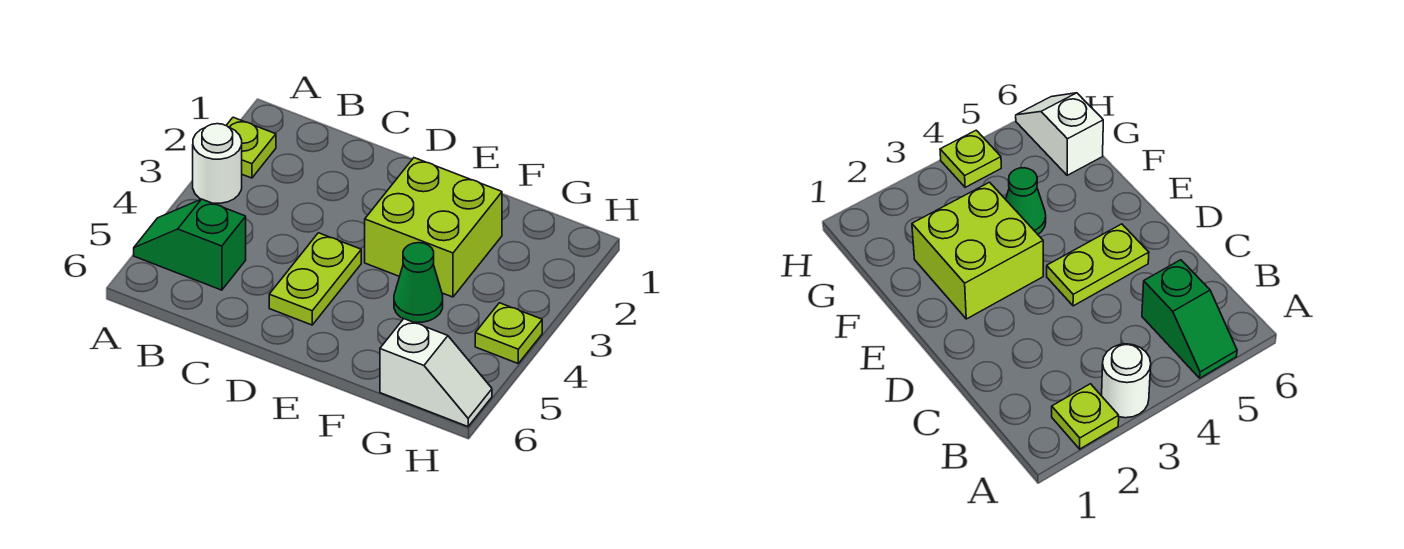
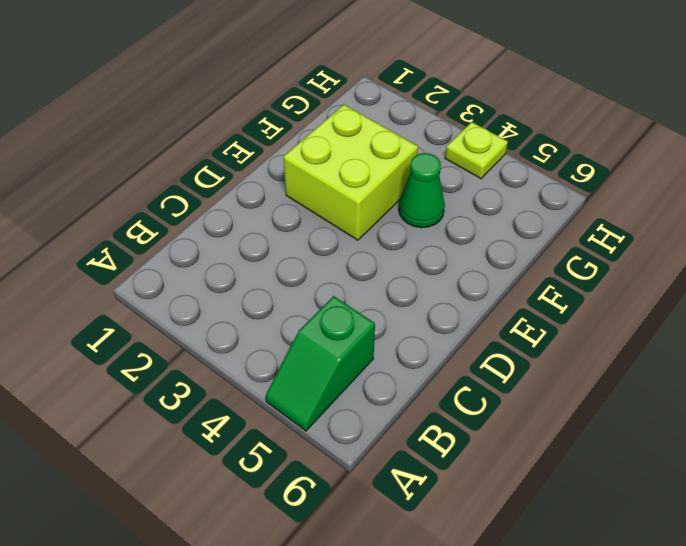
none -> lime 1x1 plate [226,117,276,178]
none -> white 1x1 round brick [193,124,242,203]

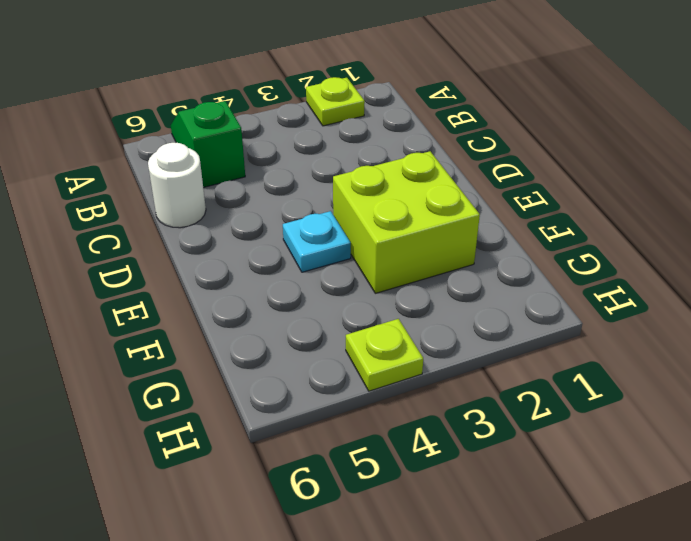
white 1x1 round brick [148,143,206,228] -> white 1x1 round brick moved to [193,124,242,203]
cyan 1x1 plate [283,211,351,272] -> none
none -> lime 1x2 plate [269,233,361,325]
none -> green 1x1 cone [394,243,443,322]

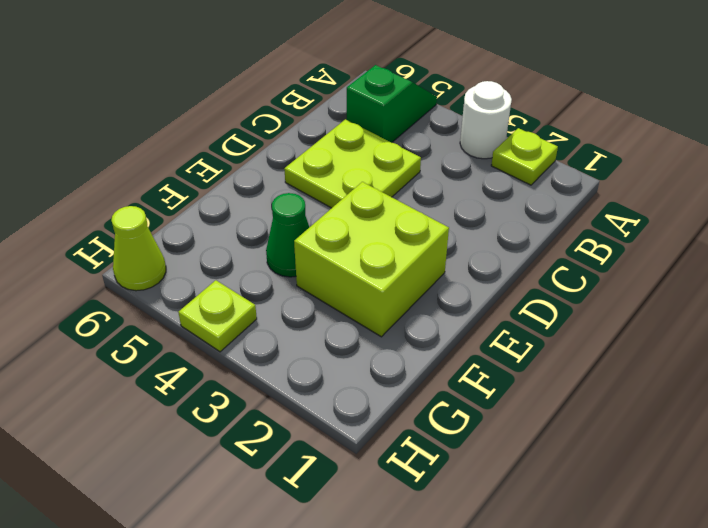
lime 2x2 plate [284,119,421,208] -> lime 1x2 plate [269,233,361,325]
lime 1x1 cone [111,206,166,291] -> white 1x2 slope [380,319,492,427]

